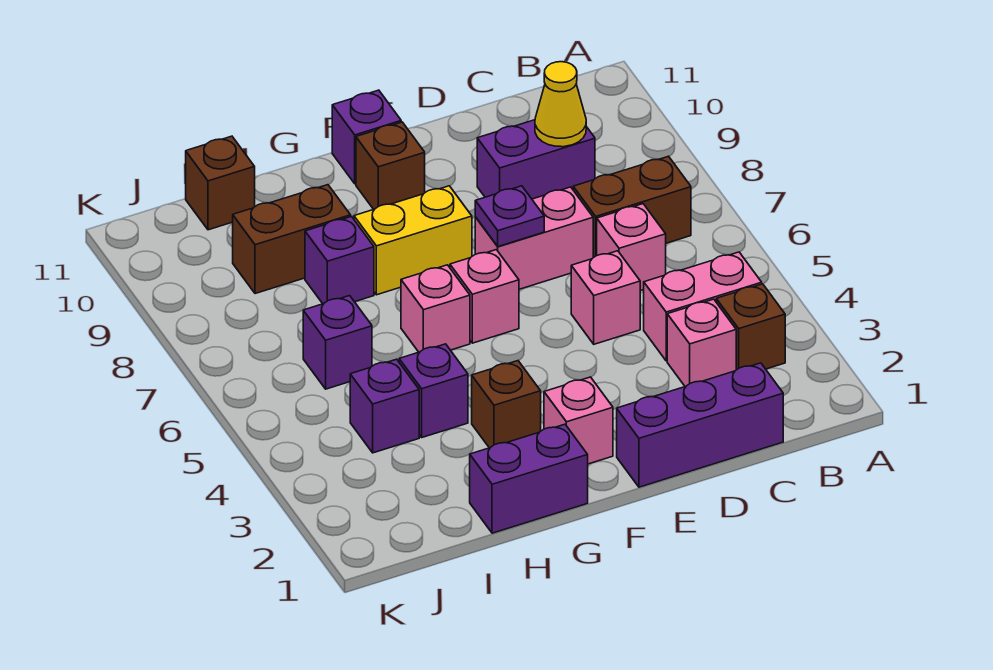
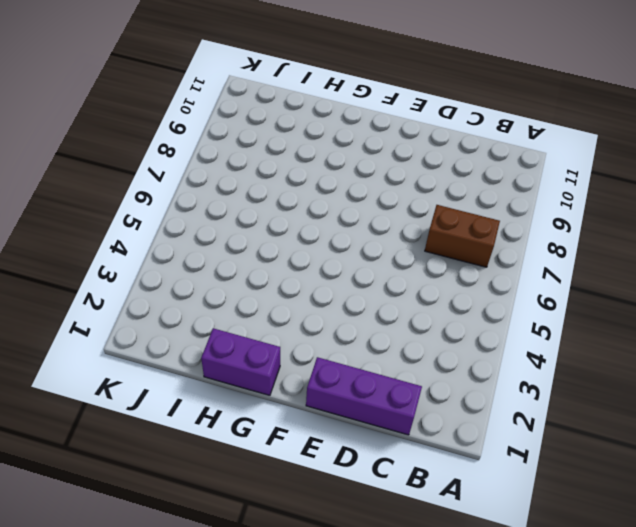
none -> brown 1x1 brick [716,284,785,370]
none -> pink 1x2 brick [644,252,762,361]
none -> pink 1x1 brick [667,299,736,387]

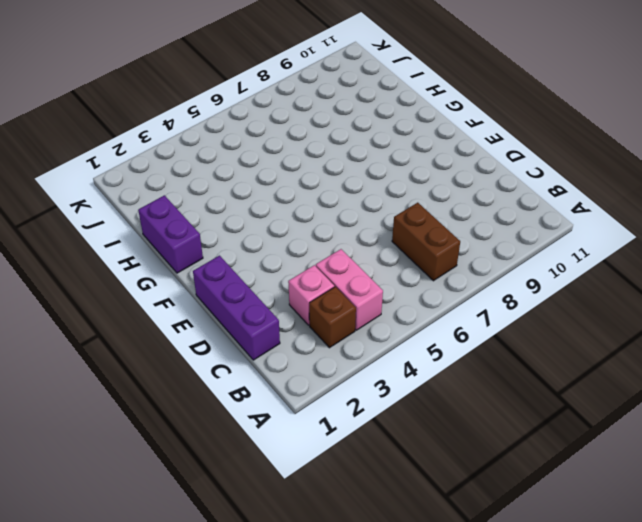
none -> pink 1x1 brick [597,204,666,291]
none -> purple 1x2 brick [477,120,595,199]
none -> pink 1x1 brick [571,251,640,344]

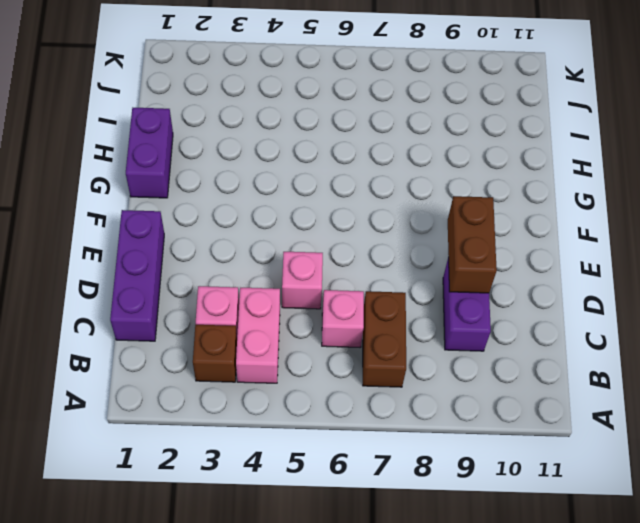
brown 1x2 brick [448,196,497,293] -> brown 1x2 brick moved to [233,185,351,294]
none -> pink 1x2 brick [475,187,593,289]
none -> pink 1x1 brick [544,377,613,464]
none -> pink 1x1 brick [450,250,519,343]

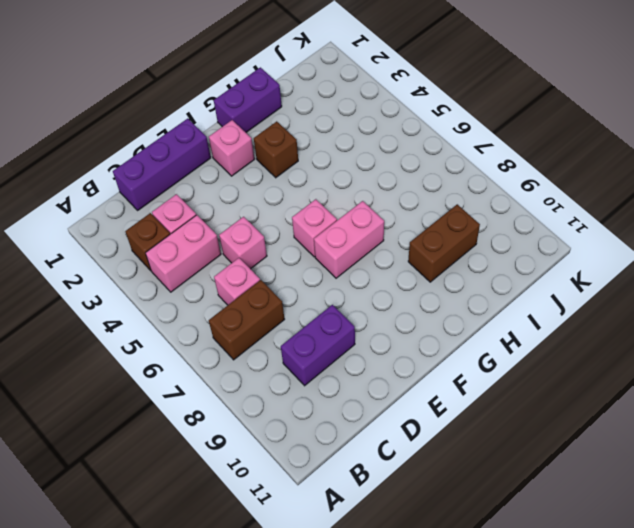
pink 1x2 brick [314,201,384,278] -> pink 1x2 brick moved to [475,187,593,289]
none -> yellow 1x2 brick [354,186,472,295]
none -> brown 1x1 brick [356,122,425,209]
none -> purple 1x1 brick [332,90,401,184]

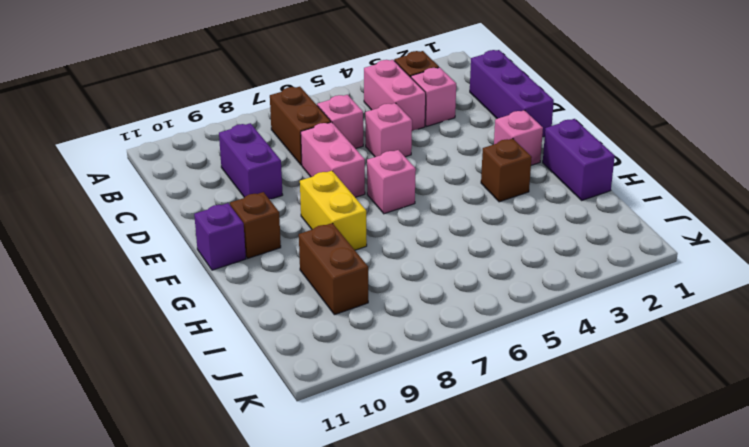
none -> pink 1x1 brick [401,265,470,352]
none -> purple 1x1 brick [399,344,468,437]
none -> purple 1x1 brick [305,217,374,304]

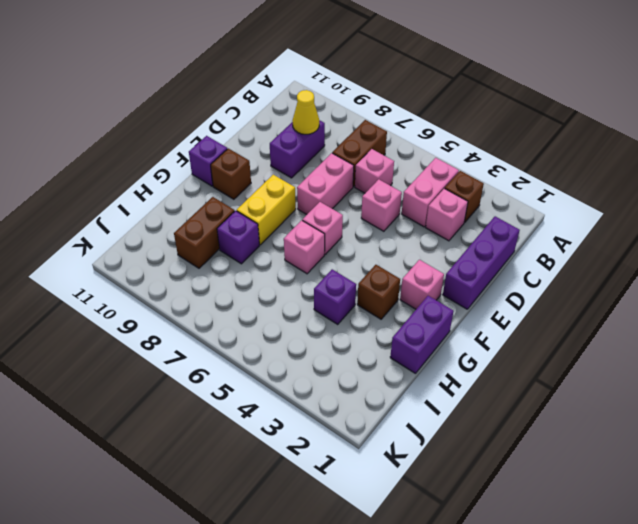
none -> purple 1x1 brick [350,359,419,453]
none -> purple 1x1 brick [303,296,372,389]
none -> brown 1x1 brick [186,136,255,230]

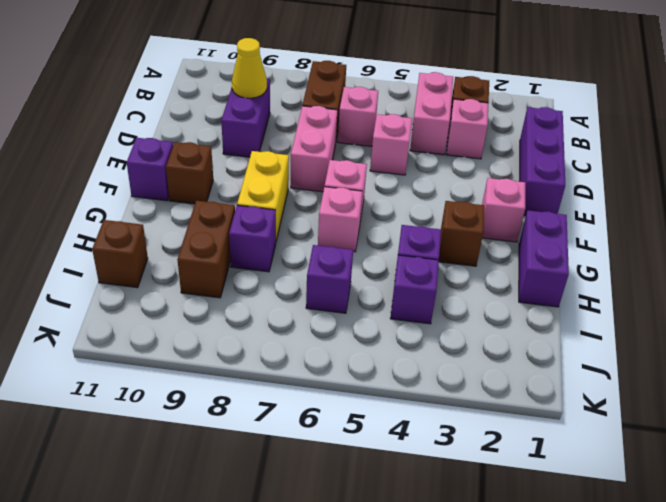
none -> purple 1x1 plate [475,186,544,246]

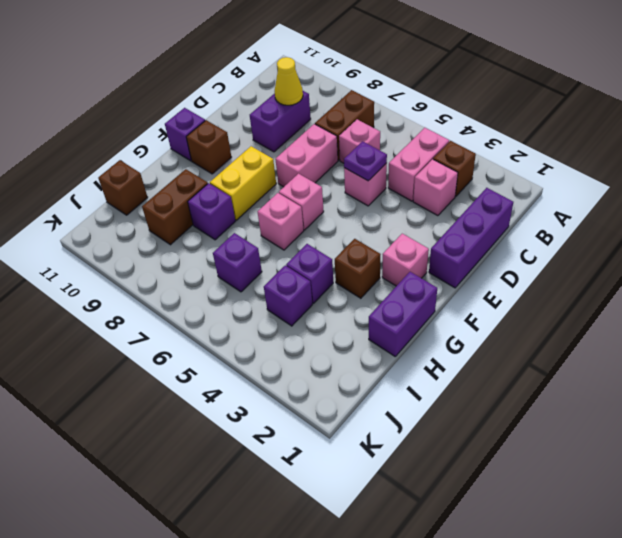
purple 1x1 plate [344,141,387,181] -> purple 1x1 plate moved to [475,186,544,246]

